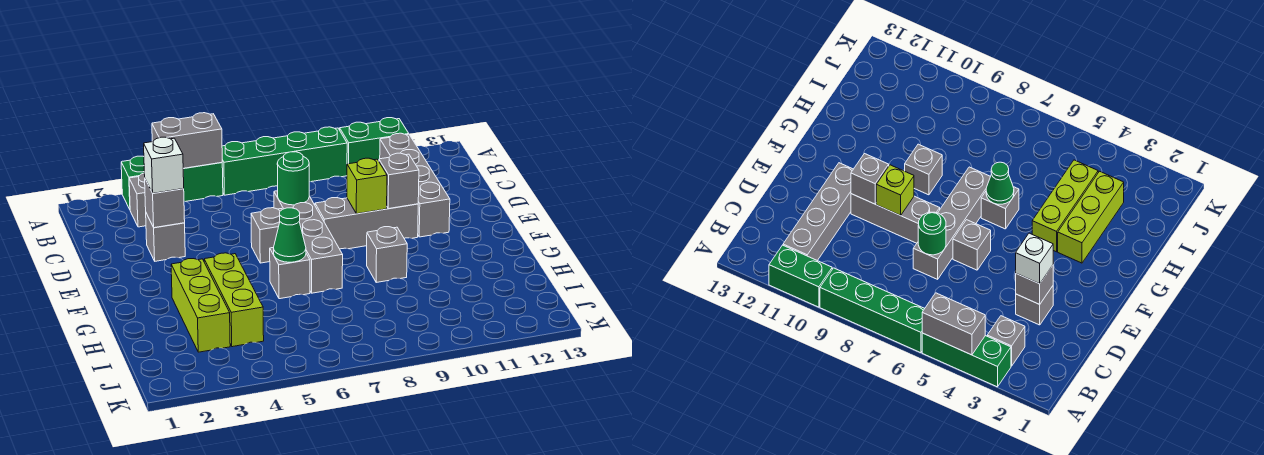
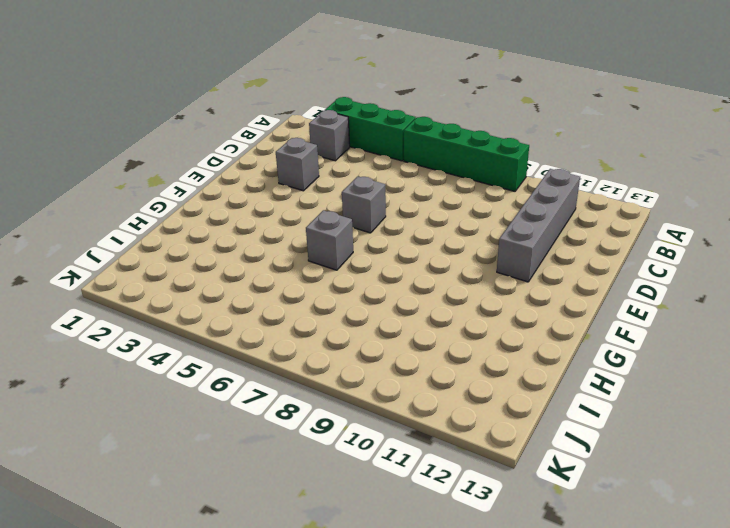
none -> green 1x2 brick [340,118,409,164]
none -> grey 1x4 brick [274,191,343,293]
none -> grey 1x3 brick [315,198,418,249]

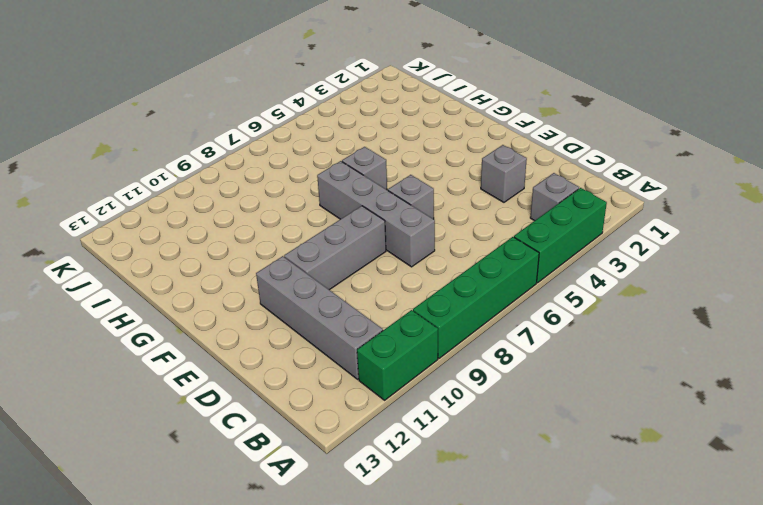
none -> lime 1x3 brick [171,259,230,352]
none -> lime 1x3 brick [204,253,264,347]
none -> grey 1x1 brick [367,227,407,282]

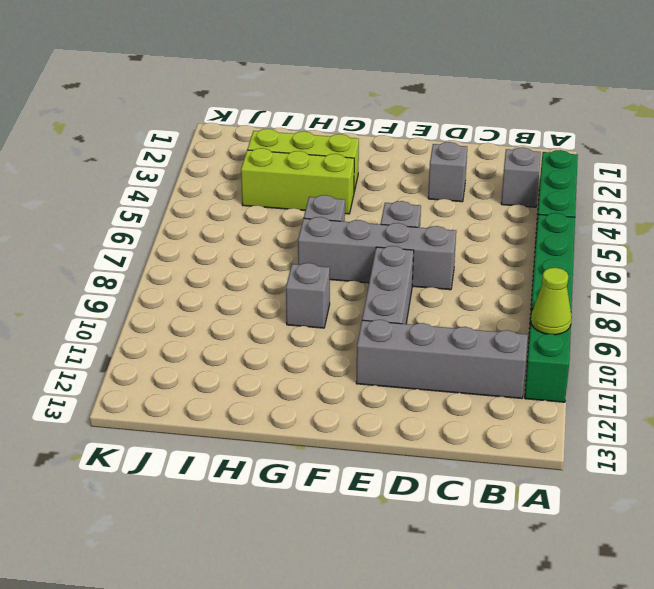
lime 1x1 cone [531,268,572,335] -> none
none -> grey 1x2 brick [152,113,222,168]
none -> grey 1x1 brick [145,179,185,228]
none -> green 1x1 round brick [277,152,309,205]

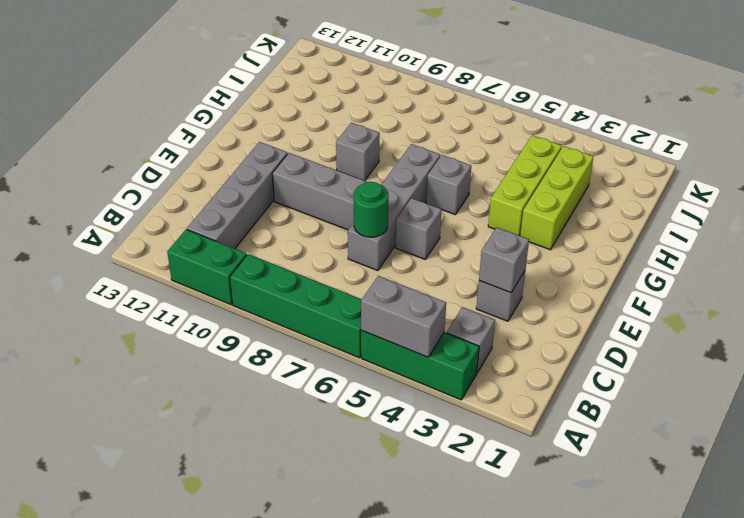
none -> lime 1x1 brick [347,158,387,214]
none -> grey 1x1 brick [379,153,419,209]
none -> green 1x1 cone [274,208,306,262]

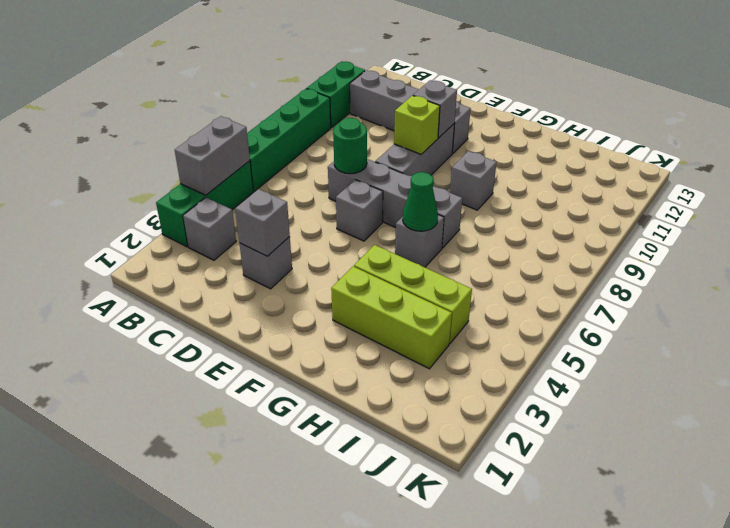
none -> white 1x1 brick [144,137,184,193]

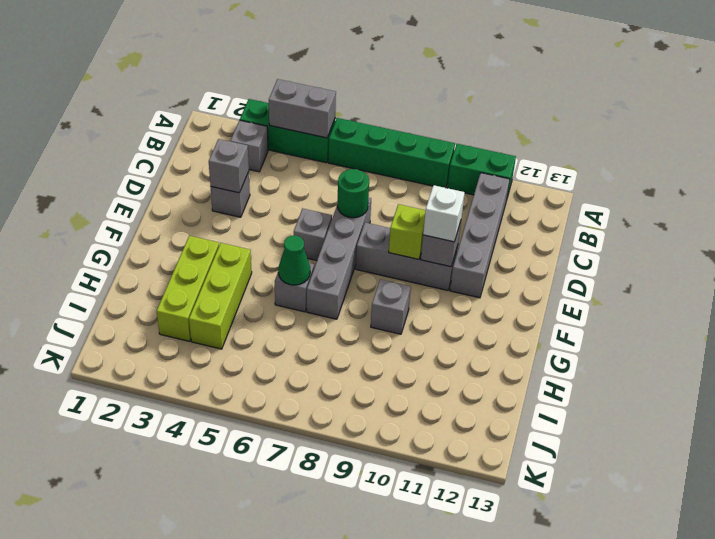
white 1x1 brick [423,185,465,242] -> white 1x1 brick moved to [144,137,184,193]

